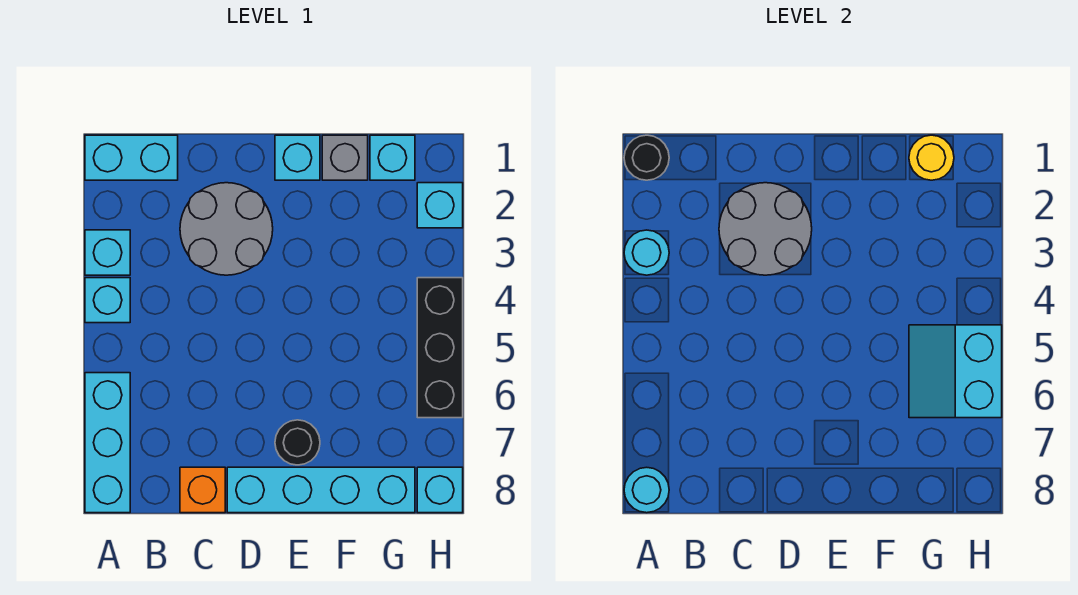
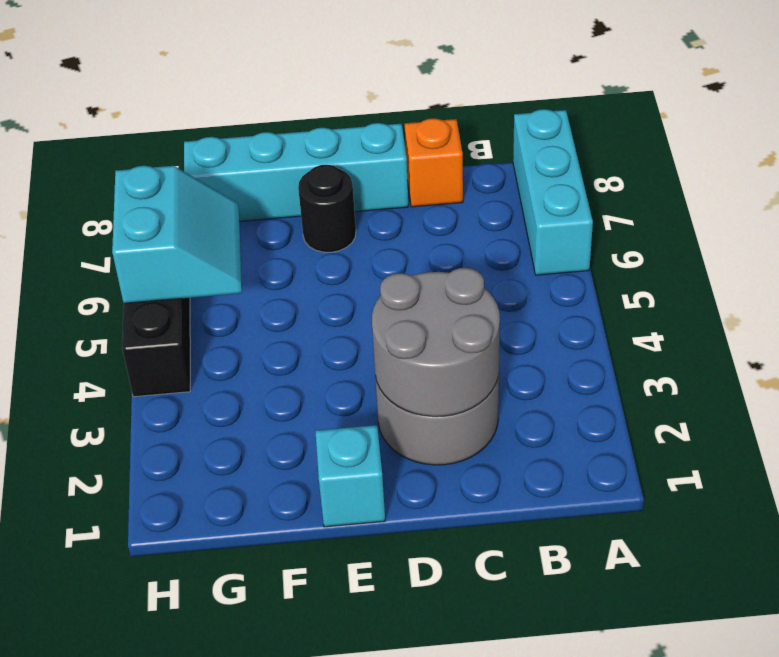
none -> cyan 1x2 brick [85,135,178,180]
none -> cyan 1x1 brick [85,230,130,275]
none -> cyan 1x1 brick [85,278,130,323]

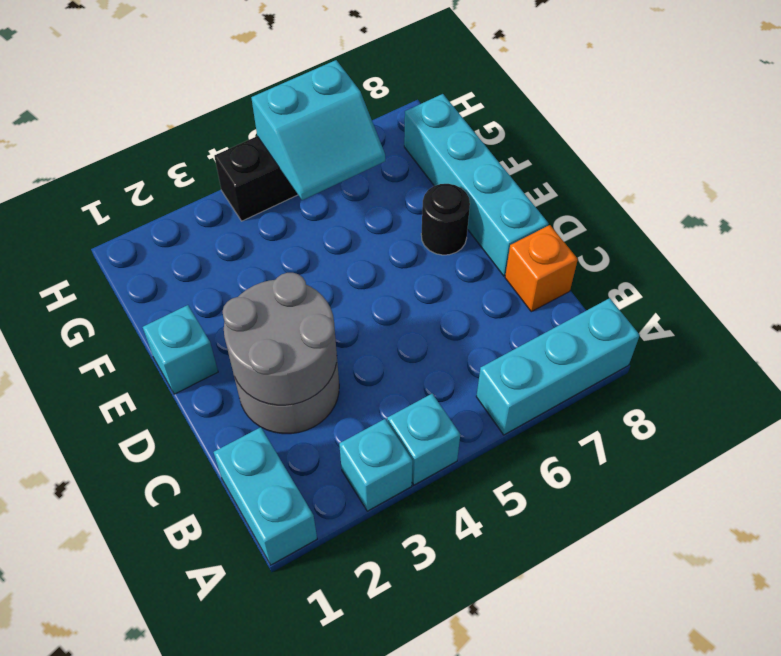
none -> grey 1x1 brick [322,135,368,180]
none -> cyan 1x1 brick [370,135,415,180]
none -> cyan 1x1 brick [417,183,463,228]

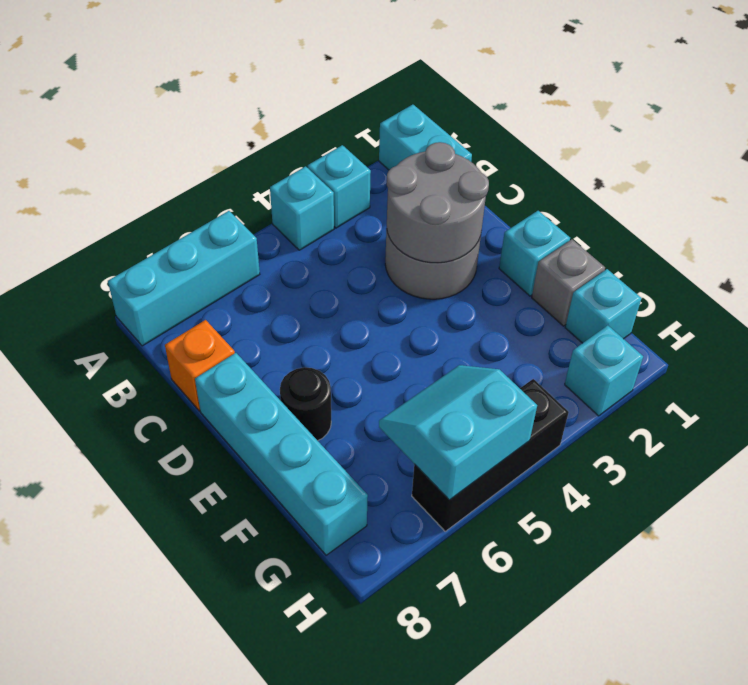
none -> cyan 1x1 brick [417,467,463,513]
none -> black 1x1 round brick [624,135,669,180]
none -> cyan 1x1 round brick [624,230,669,275]

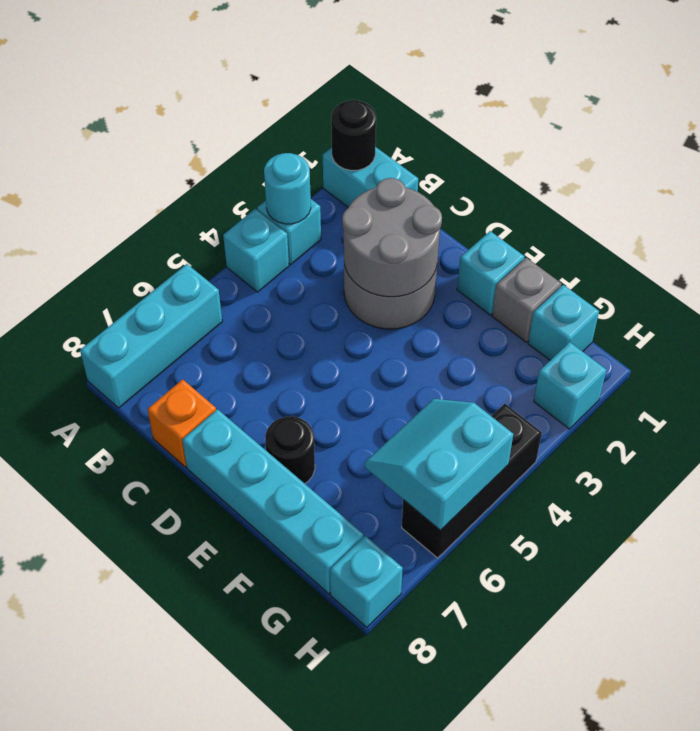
none -> cyan 1x1 round brick [624,467,669,513]
none -> yellow 1x1 round brick [909,135,954,180]

